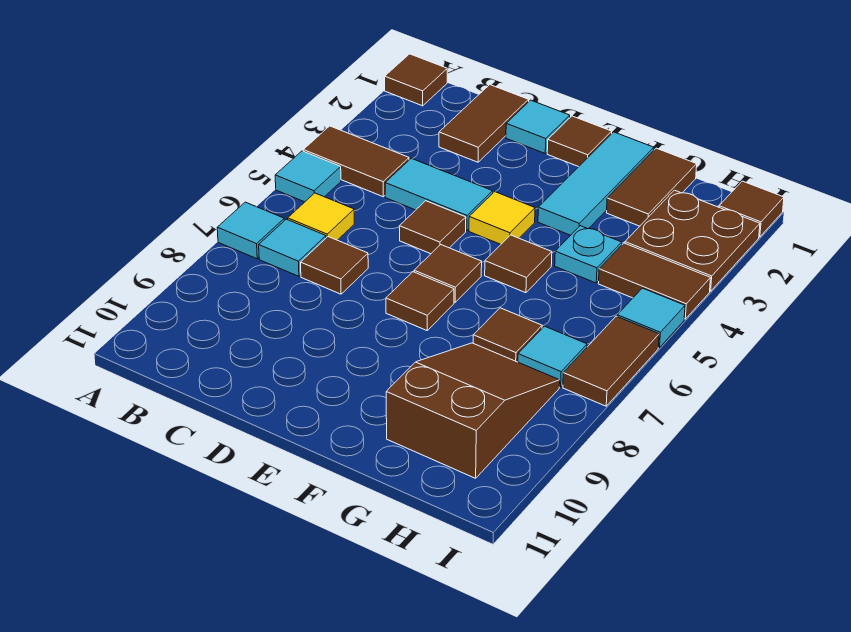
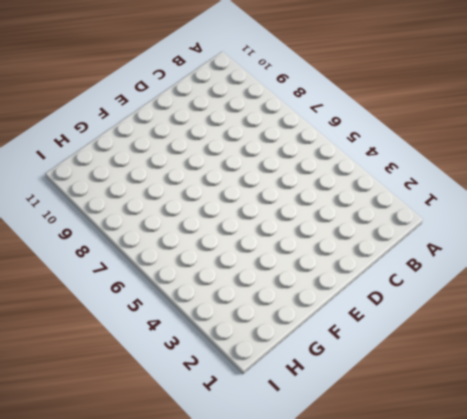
none -> brown 1x1 tile [385,54,447,106]
none -> brown 1x2 tile [303,126,409,197]
none -> cyan 1x1 tile [275,151,341,202]

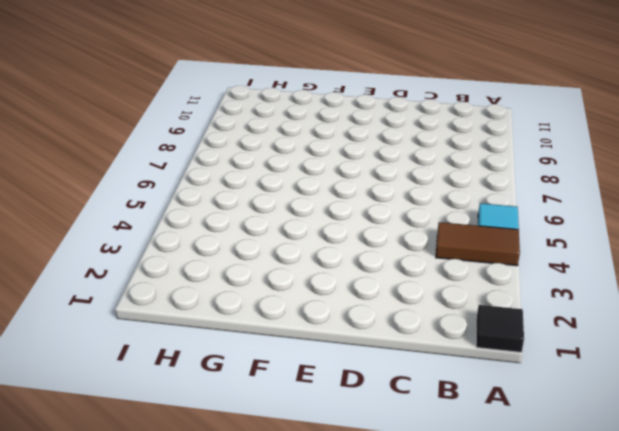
black 1x1 tile [476,305,524,352] -> brown 1x1 tile [385,54,447,106]
none -> cyan 1x1 tile [217,202,284,259]
none -> yellow 1x1 tile [288,193,354,240]
none -> cyan 1x1 tile [259,219,326,276]

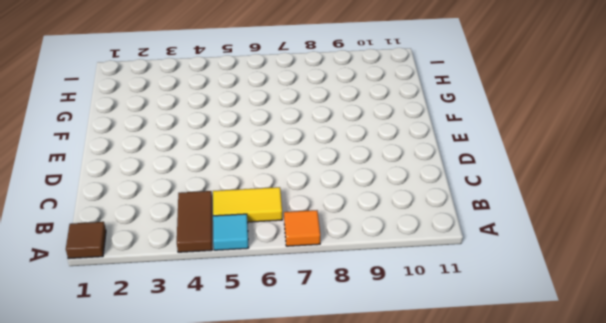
orange 1x1 tile [284,210,320,246] -> cyan 1x1 tile [217,202,284,259]
yellow 1x2 tile [213,187,282,222] -> yellow 1x1 tile [288,193,354,240]
none -> cyan 1x1 tile [259,219,326,276]
none -> brown 1x2 tile [439,85,529,162]
none -> cyan 1x2 tile [385,158,493,231]

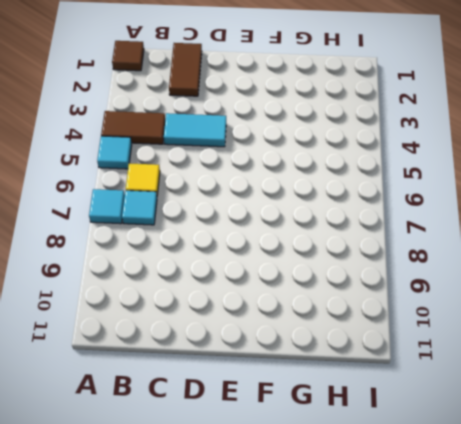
none -> brown 1x1 tile [301,237,368,294]
none -> cyan 1x1 tile [506,100,570,153]
none -> brown 1x1 tile [399,201,466,254]

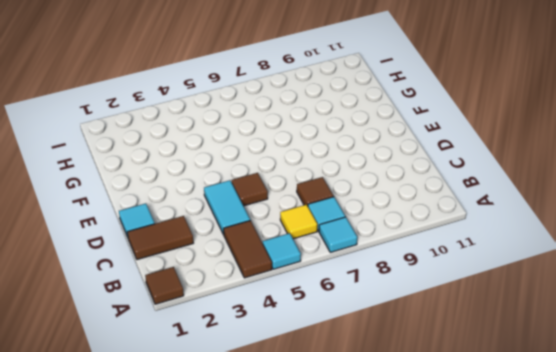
none -> brown 1x1 tile [547,116,612,167]
none -> yellow 1x1 tile [469,192,535,244]
none -> brown 1x1 tile [414,245,482,302]

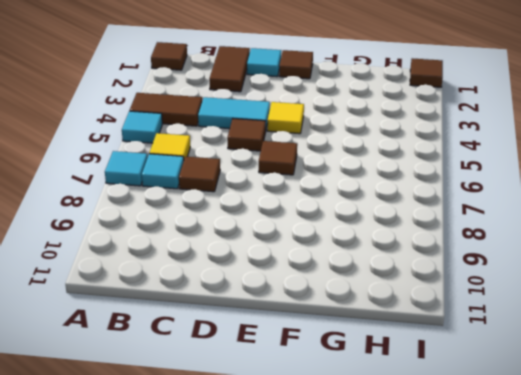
none -> brown 1x1 tile [386,272,454,330]
none -> cyan 1x3 tile [538,132,654,235]
none -> brown 1x1 tile [485,235,552,293]

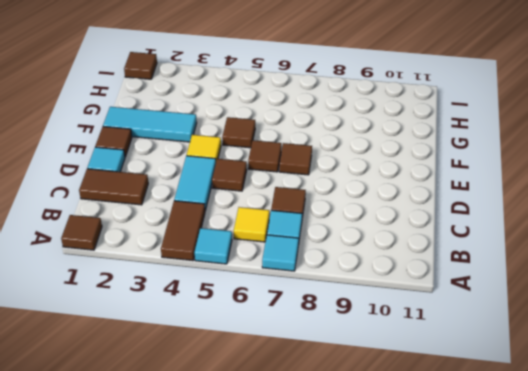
none -> brown 1x2 tile [607,148,697,226]
none -> cyan 1x1 plate [555,226,622,283]
none -> brown 1x1 tile [473,308,542,362]

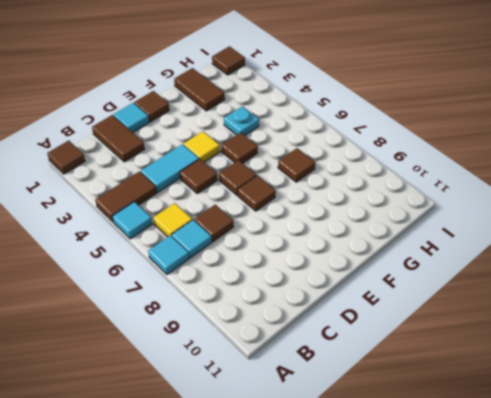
none -> cyan 1x3 tile [538,132,654,235]
none -> brown 2x3 slope [386,343,560,478]
none -> brown 2x2 plate [625,190,760,291]

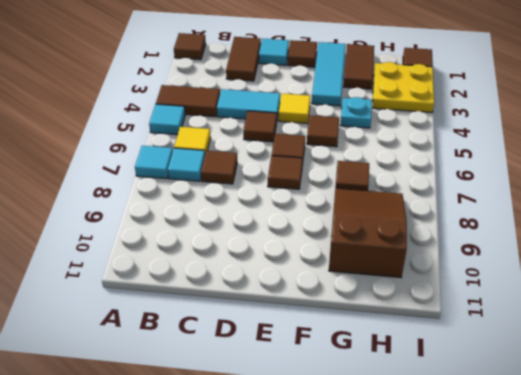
yellow 2x2 plate [373,62,434,112] -> brown 2x2 plate [625,190,760,291]
none -> brown 1x2 tile [598,243,711,319]
none -> cyan 1x1 tile [518,326,587,387]
none -> cyan 1x1 tile [617,288,685,348]

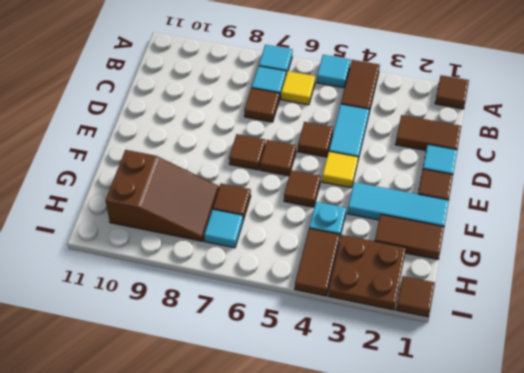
none -> cyan 1x1 tile [617,288,685,348]
none -> brown 1x2 tile [563,316,659,406]

